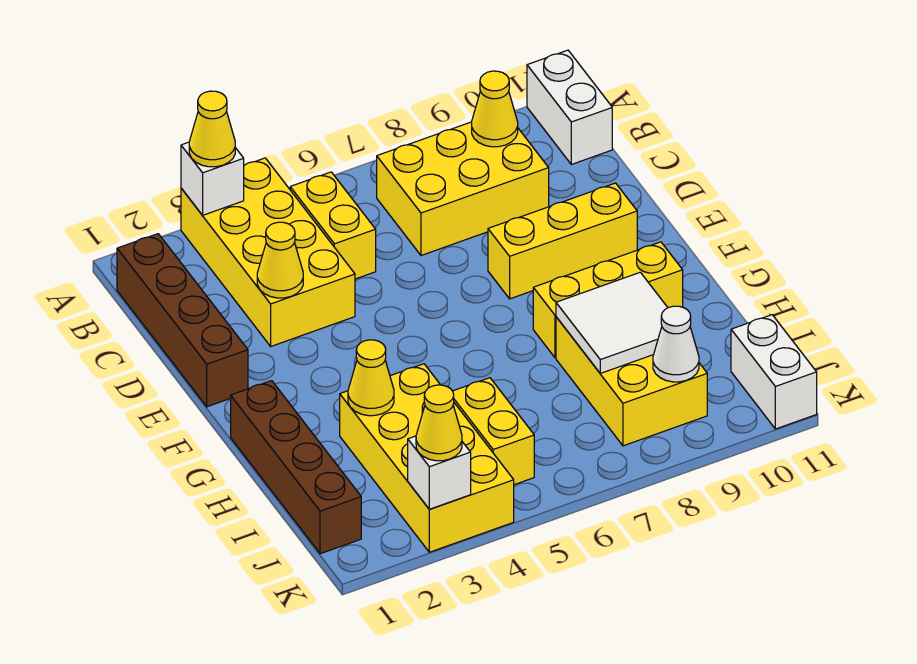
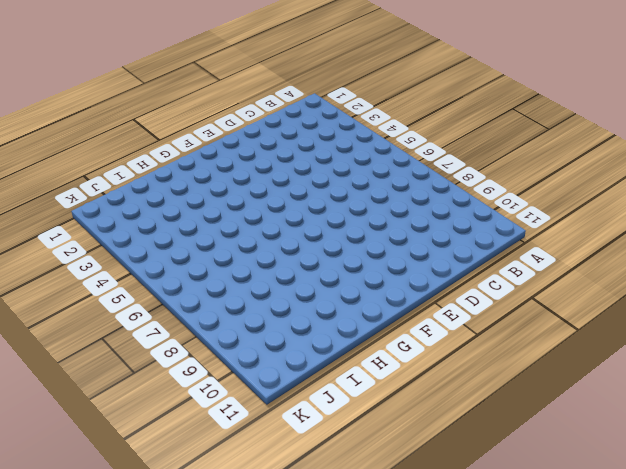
none -> yellow 2x4 brick [181,158,355,346]
none -> white 1x2 brick [527,50,612,164]
none -> brown 1x4 brick [117,234,248,407]

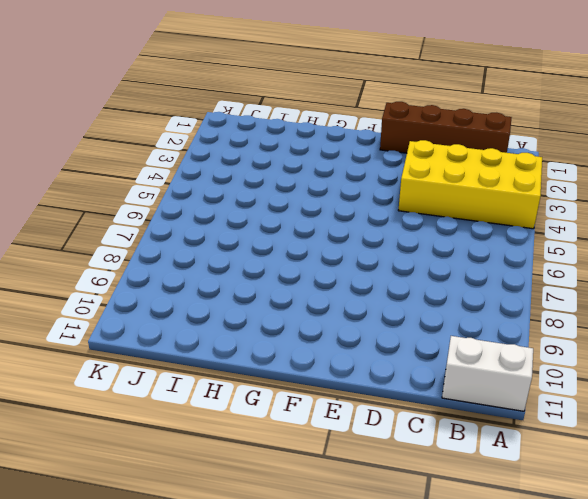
none -> yellow 1x2 brick [290,172,376,279]
none -> yellow 2x3 brick [377,122,549,255]
none -> yellow 1x3 brick [488,183,637,299]

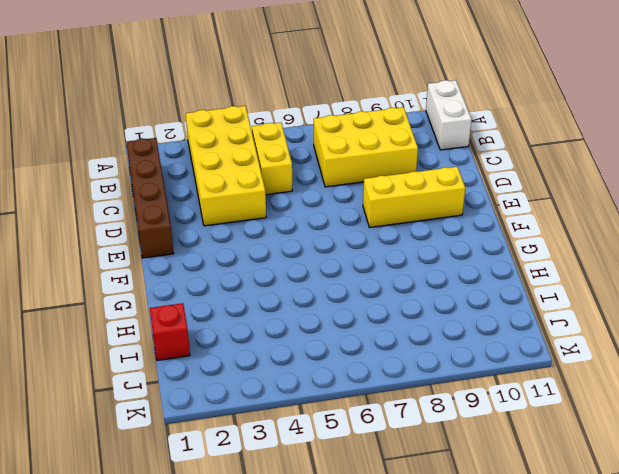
red 1x1 brick [150,303,190,360] -> brown 1x4 brick [231,381,361,554]
none -> yellow 1x3 brick [533,242,683,358]
none -> yellow 2x4 brick [340,364,514,552]
none -> yellow 2x3 brick [556,317,707,446]

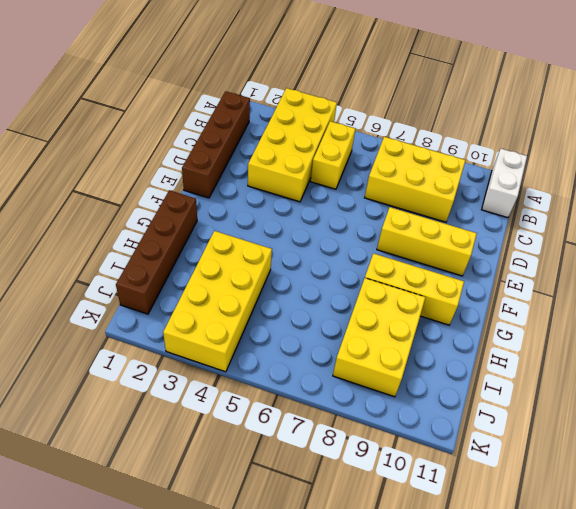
none -> yellow 1x2 brick [453,378,534,485]
none -> white 1x2 brick [731,315,817,429]
none -> white 1x1 brick [181,142,244,215]

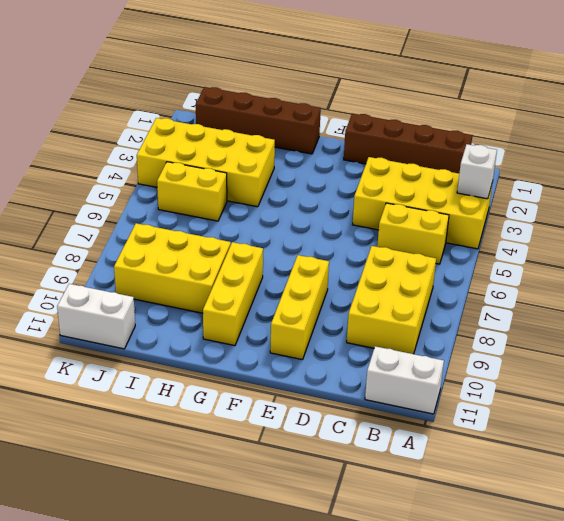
none -> yellow 1x1 cone [472,71,518,147]
none -> yellow 1x1 cone [257,222,303,298]
none -> yellow 1x1 cone [348,340,394,416]

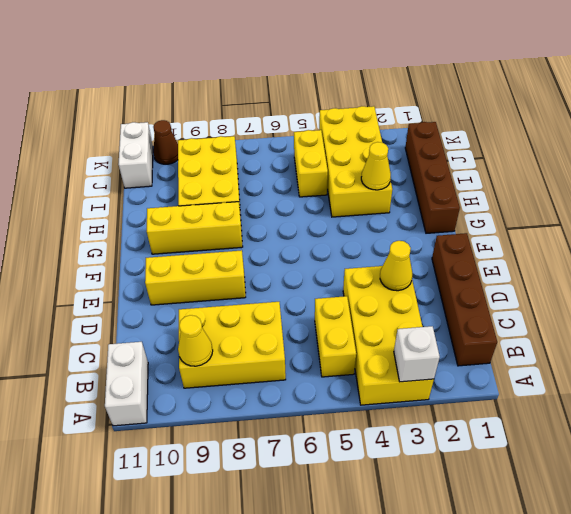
brown 1x1 cone [153,120,178,164] -> none
none -> white 2x2 tile [556,272,668,373]
none -> white 1x1 cone [653,306,699,382]
none -> white 1x1 brick [408,436,471,509]

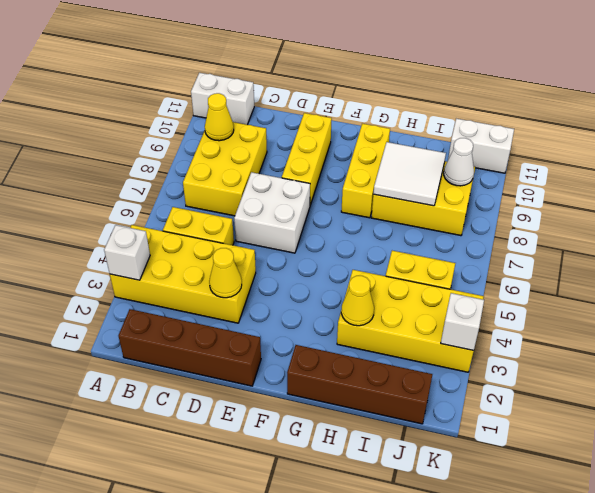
white 2x2 brick [234,172,310,253] -> none
none -> yellow 1x1 cone [189,91,235,167]
none -> yellow 1x1 cone [416,385,462,461]

